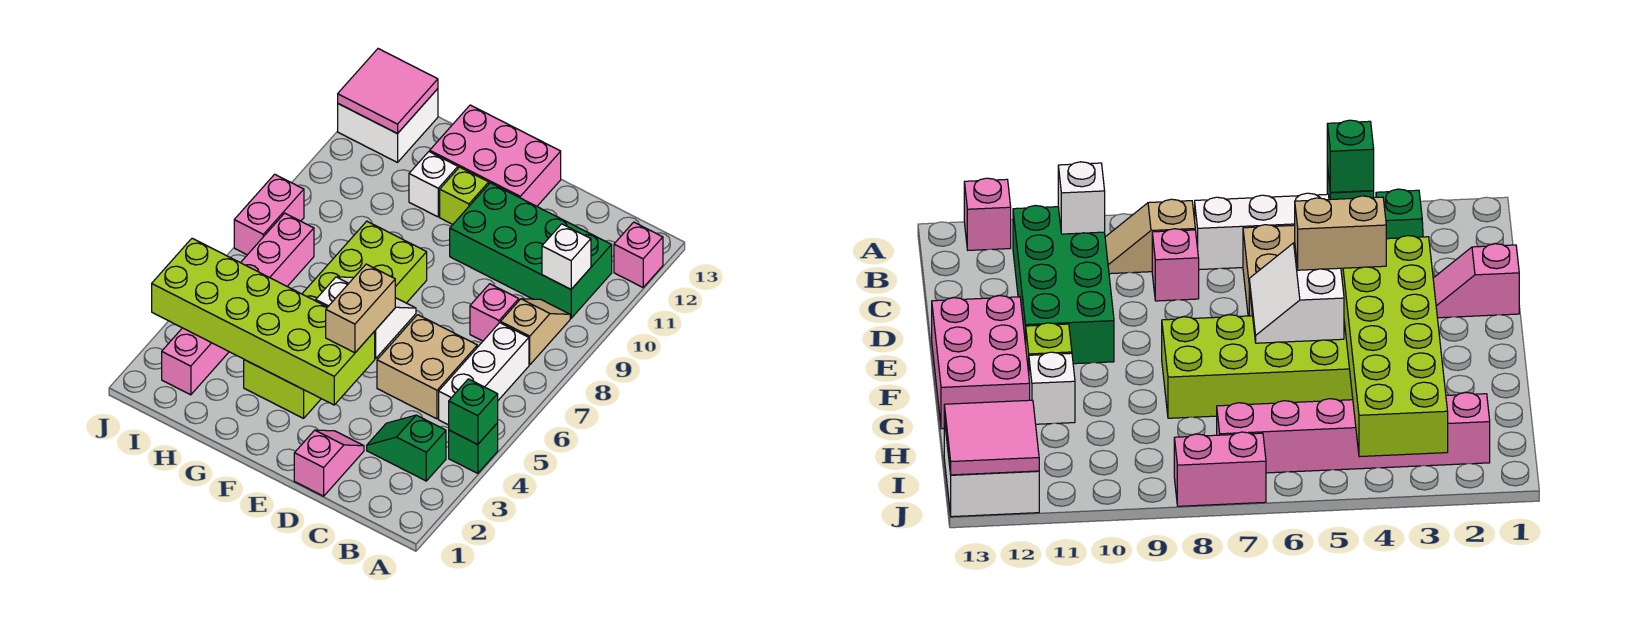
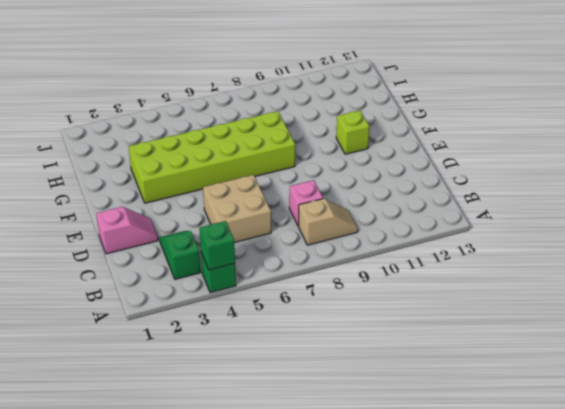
none -> pink 1x1 brick [614,222,663,287]
none -> white 1x3 brick [439,323,529,425]
none -> green 2x4 brick [450,183,612,318]

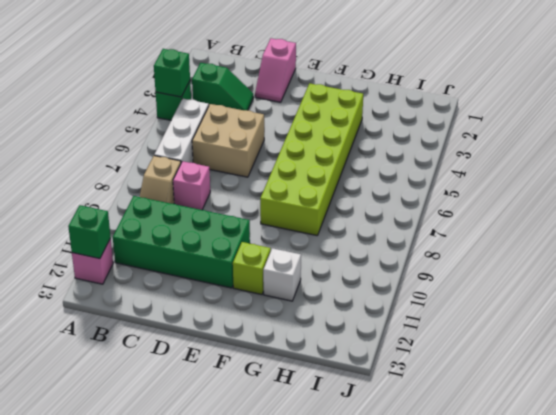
green 1x1 brick [68,205,111,259] -> none
none -> pink 2x3 brick [430,105,561,206]
none -> pink 1x6 brick [162,213,314,395]
none -> white 2x2 brick [338,89,438,162]

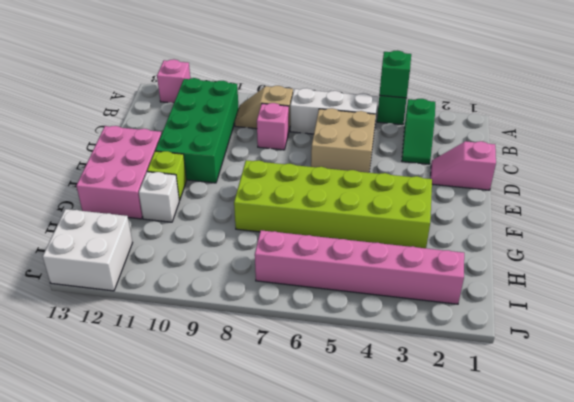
none -> pink 1x2 brick [234,174,304,255]
none -> white 1x1 brick [542,224,591,289]
none -> lime 2x6 brick [152,238,375,405]

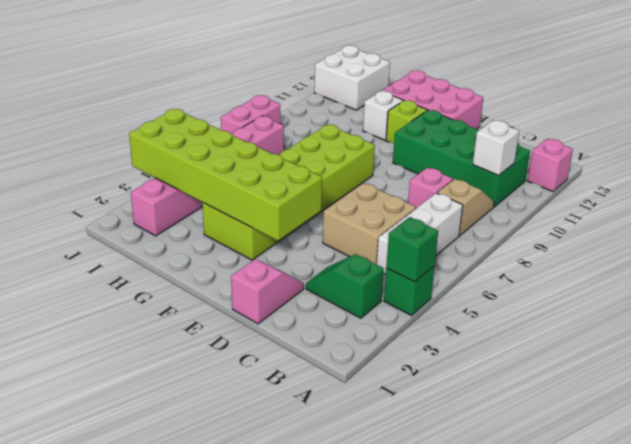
none -> white 2x2 slope [316,277,416,359]
none -> pink 2x2 tile [338,49,438,134]
none -> tan 1x2 brick [326,264,395,353]

